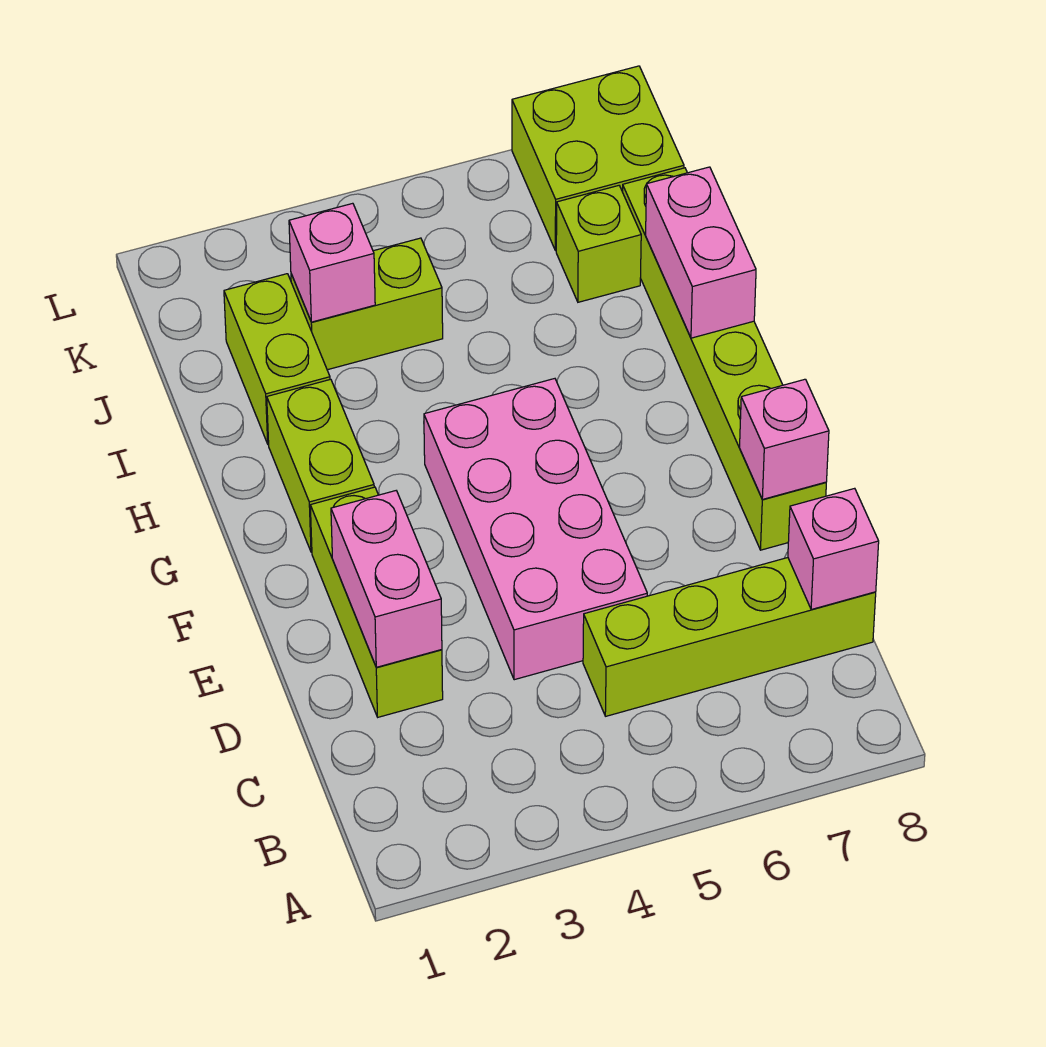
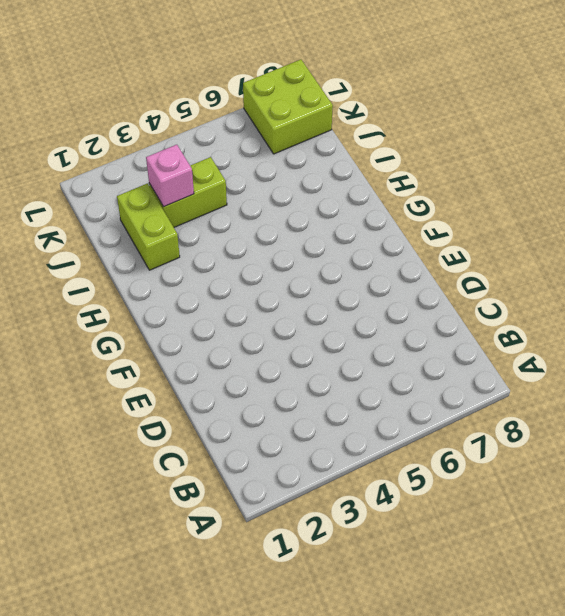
none -> lime 1x4 brick [583,558,876,716]
none -> lime 1x3 brick [310,487,443,717]
none -> pink 2x4 brick [424,379,647,680]

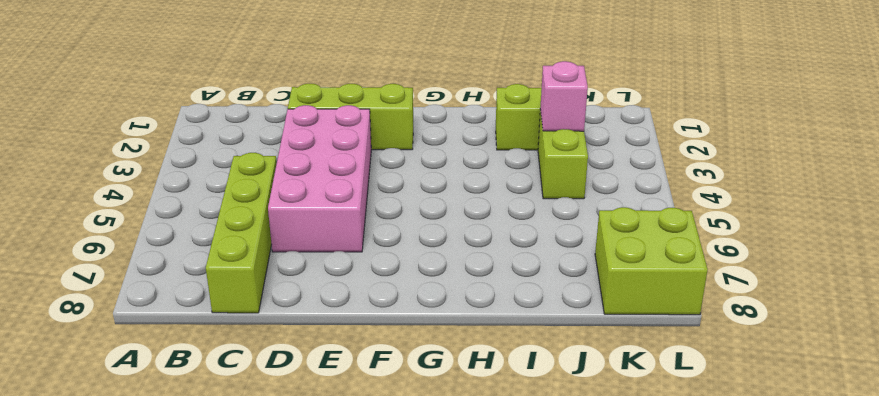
pink 2x4 brick [268,105,371,252] -> pink 2x4 brick turned to [424,379,647,680]
none -> lime 1x6 brick [622,168,826,550]
none -> lime 1x2 brick [267,379,374,552]
none -> lime 1x1 brick [556,186,641,302]

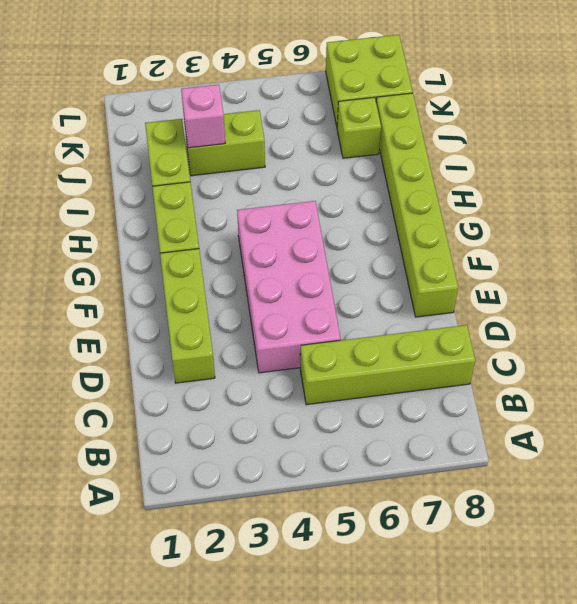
none -> pink 1x1 brick [788,488,879,610]
none -> pink 1x2 brick [331,491,442,667]
none -> pink 1x1 brick [740,379,829,499]

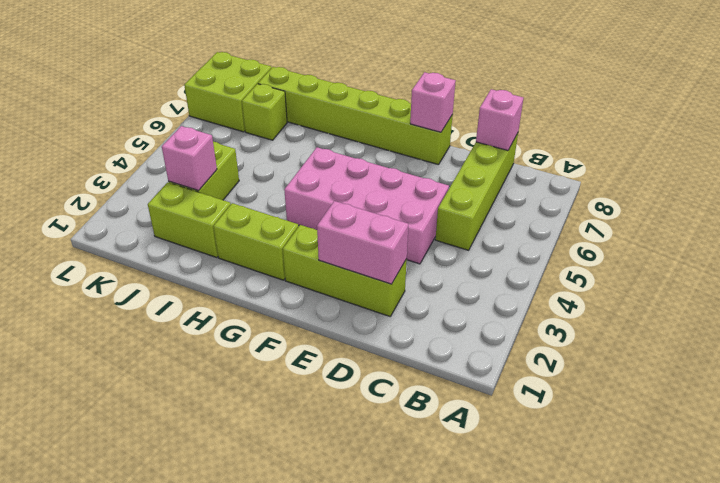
none -> pink 1x2 brick [646,167,756,338]

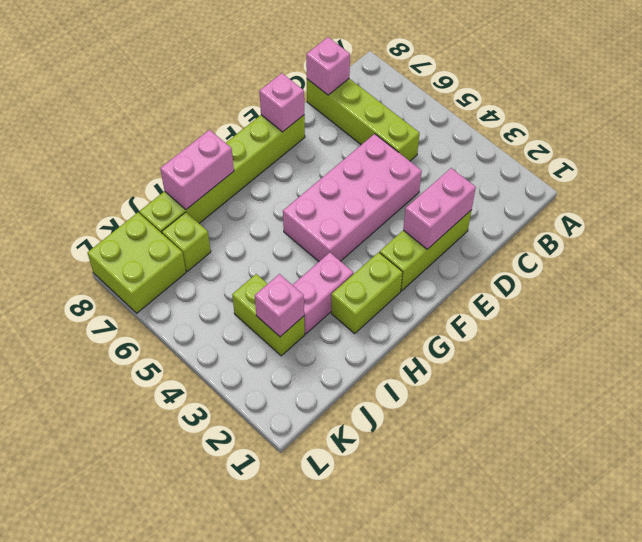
pink 1x2 brick [293,253,353,334] -> none
none -> lime 1x2 brick [224,274,330,444]

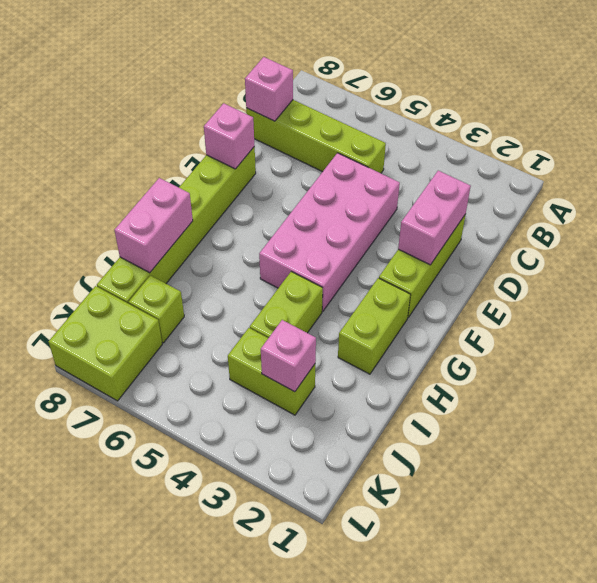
lime 1x2 brick [250,272,323,338] -> lime 1x2 brick moved to [224,274,330,444]

